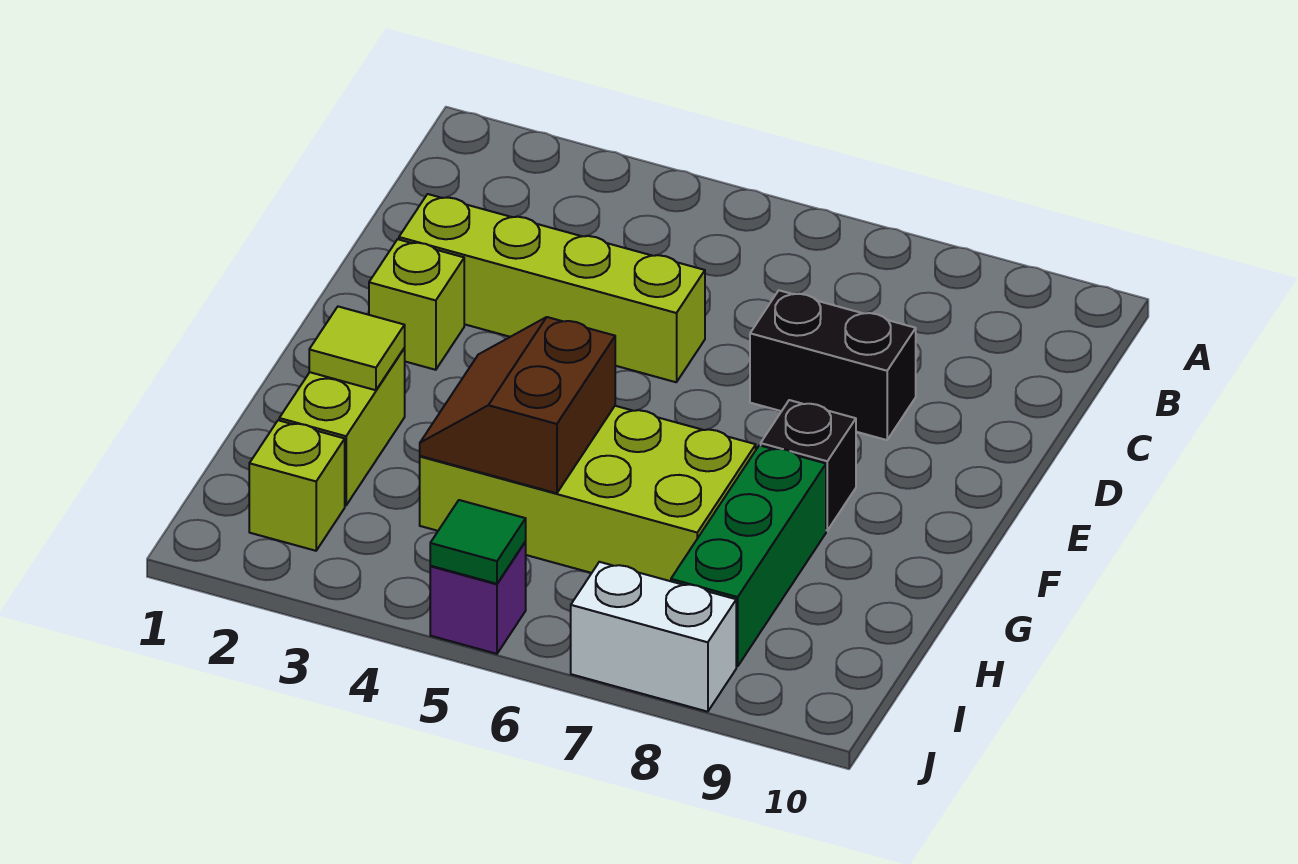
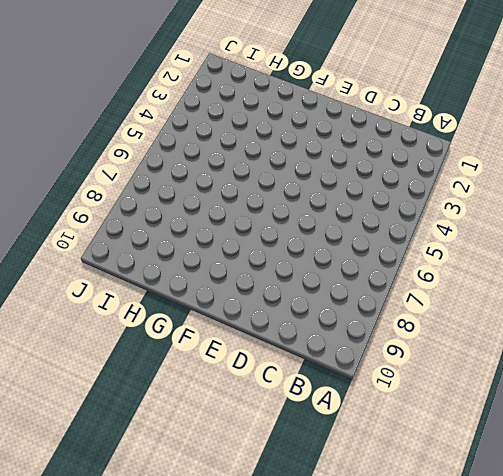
none -> lime 1x4 brick [399,194,705,382]
none -> black 1x2 brick [750,290,916,440]
none -> lime 1x1 brick [369,239,464,370]

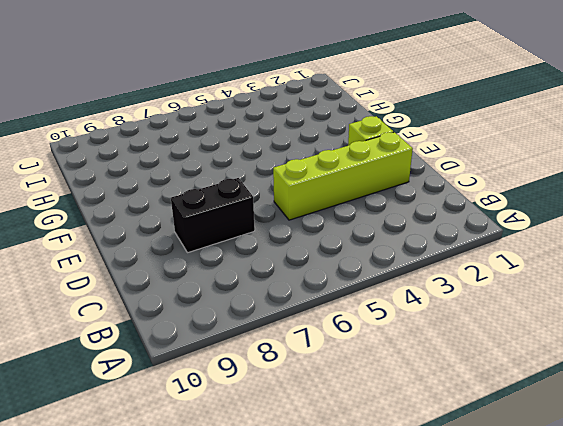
none -> black 1x1 brick [761,400,856,530]
none -> lime 1x2 brick [279,348,405,506]
none -> lime 2x4 brick [420,406,756,581]

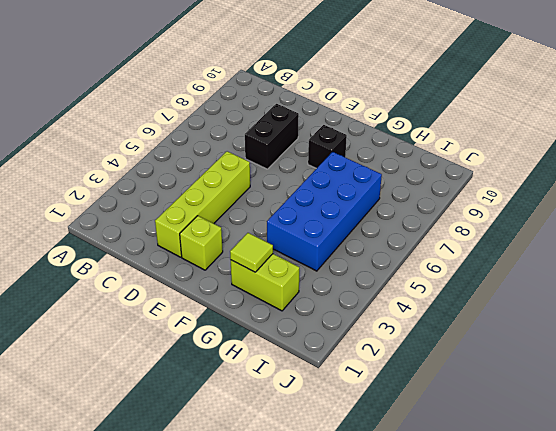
blue 2x4 brick [267,152,382,271] -> lime 2x4 brick [420,406,756,581]
none -> green 1x3 brick [671,445,826,666]
none -> lime 1x1 brick [249,420,345,551]
none -> purple 1x1 brick [430,542,526,654]

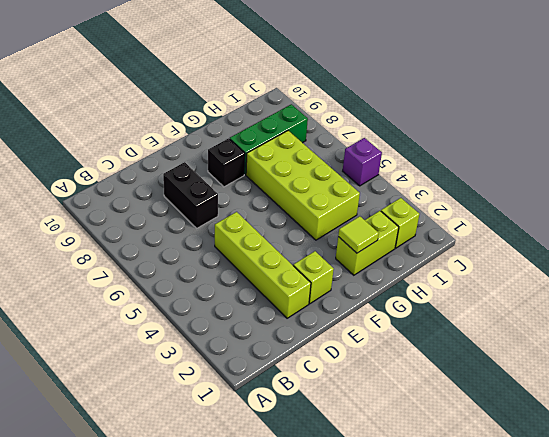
none -> white 1x2 brick [571,562,736,712]
none -> brown 2x2 slope [420,317,615,493]
none -> green 1x1 tile [430,500,526,584]

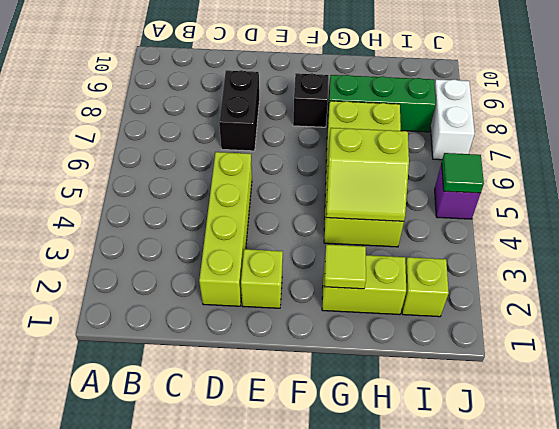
lime 2x2 slope [326,128,409,221] -> brown 2x2 slope [420,317,615,493]

